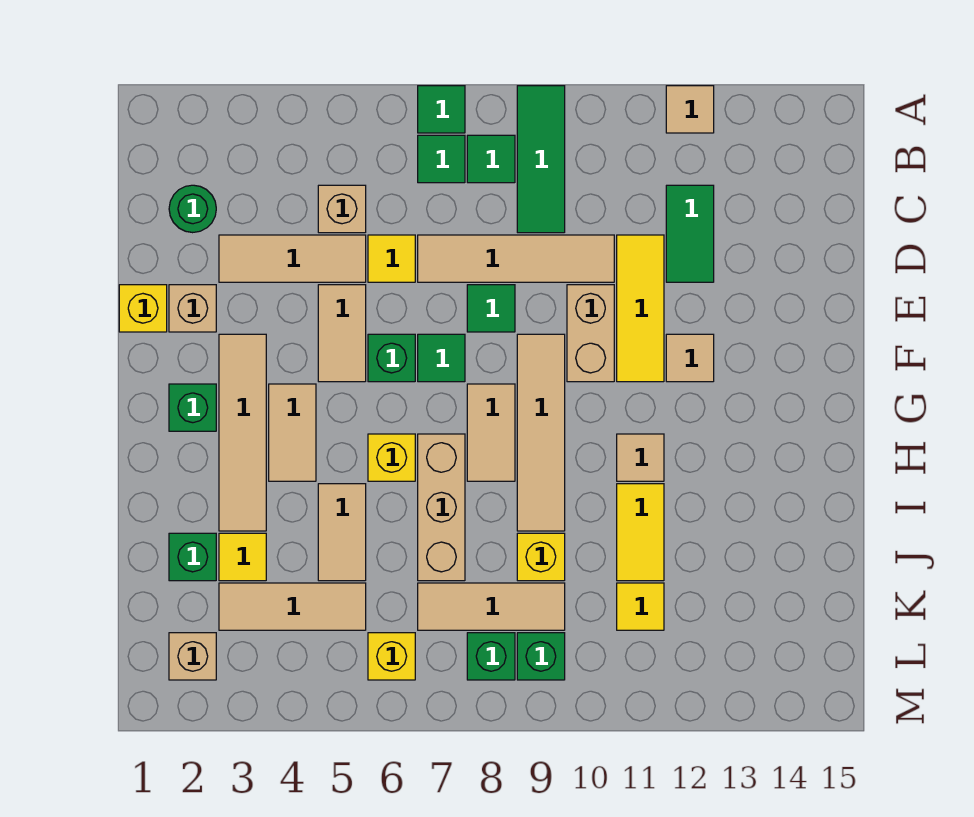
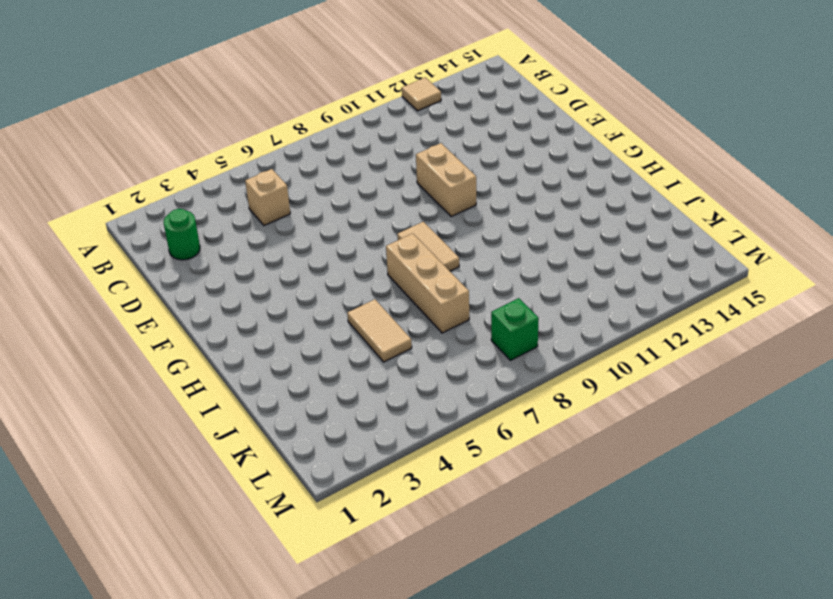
none -> green 1x1 tile [418,86,465,133]
none -> green 1x3 tile [517,86,565,233]
none -> green 1x1 tile [418,135,465,183]
none -> green 1x1 tile [467,135,515,183]

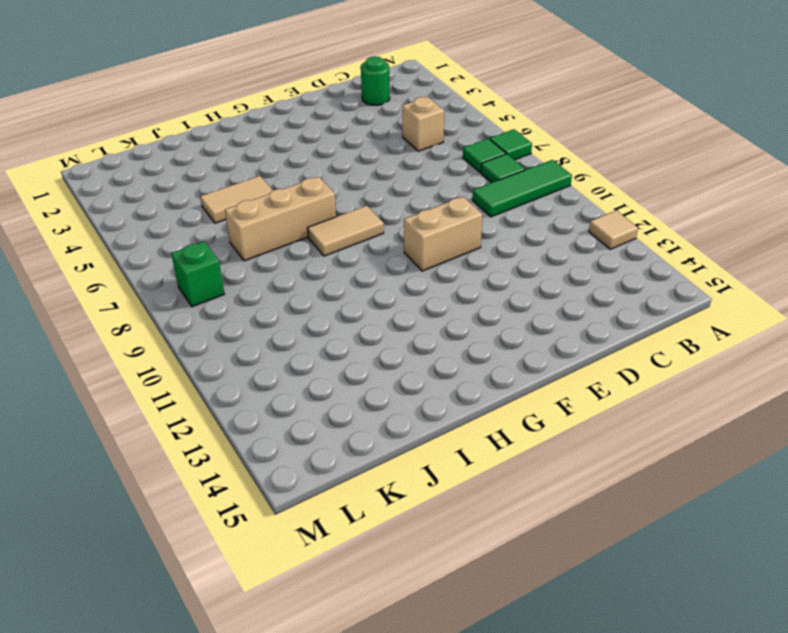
none -> green 1x2 tile [666,185,714,282]
none -> tan 1x3 tile [219,235,366,282]
none -> yellow 1x1 tile [368,235,415,282]
none -> tan 1x4 tile [418,235,614,282]

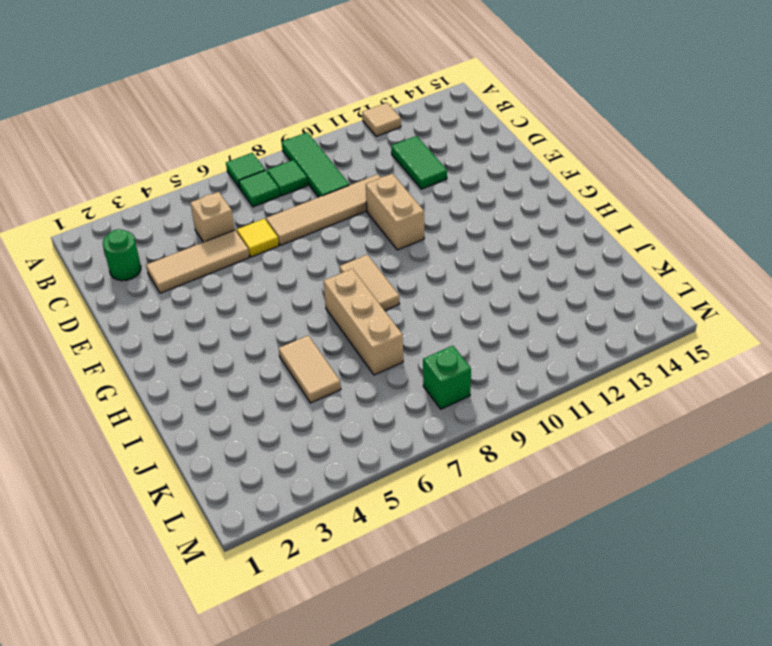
none -> yellow 1x3 tile [617,235,664,382]
none -> yellow 1x1 brick [119,285,167,332]
none -> tan 1x1 brick [169,285,216,332]
none -> tan 1x2 tile [318,285,366,382]

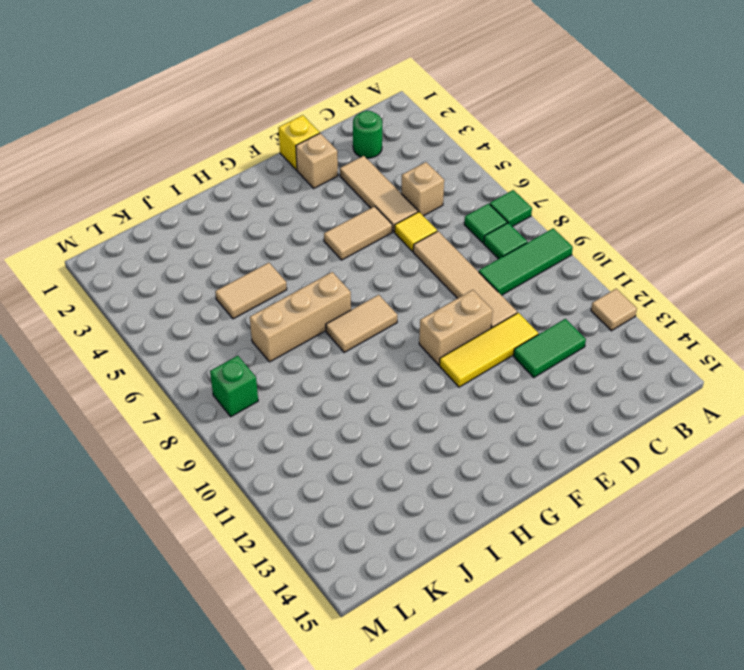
none -> green 1x1 tile [467,285,515,332]
none -> tan 1x4 tile [219,334,266,531]
none -> green 1x1 brick [368,334,415,382]
none -> green 1x1 tile [418,334,465,382]

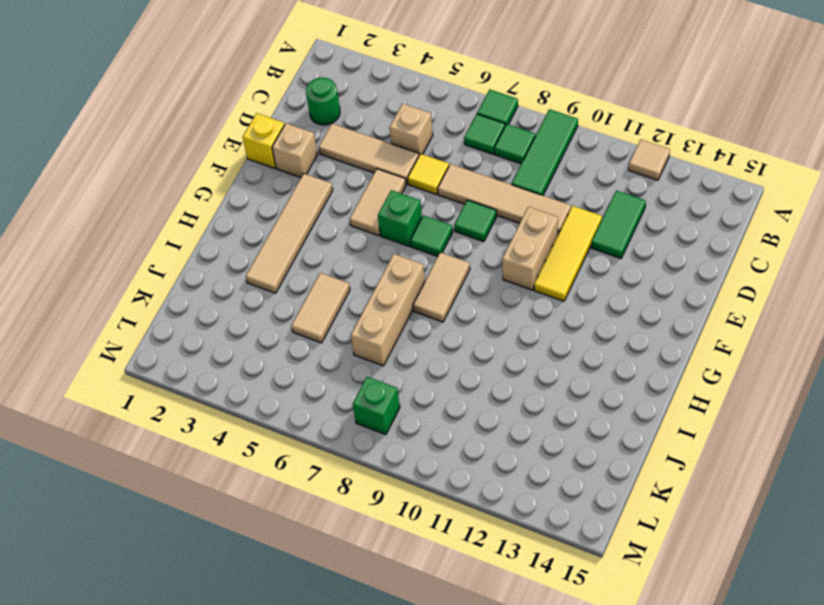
none -> tan 1x4 tile [517,334,565,531]
none -> tan 1x1 tile [666,334,714,382]
none -> green 1x1 brick [169,384,216,431]
none -> tan 1x2 tile [269,384,316,481]

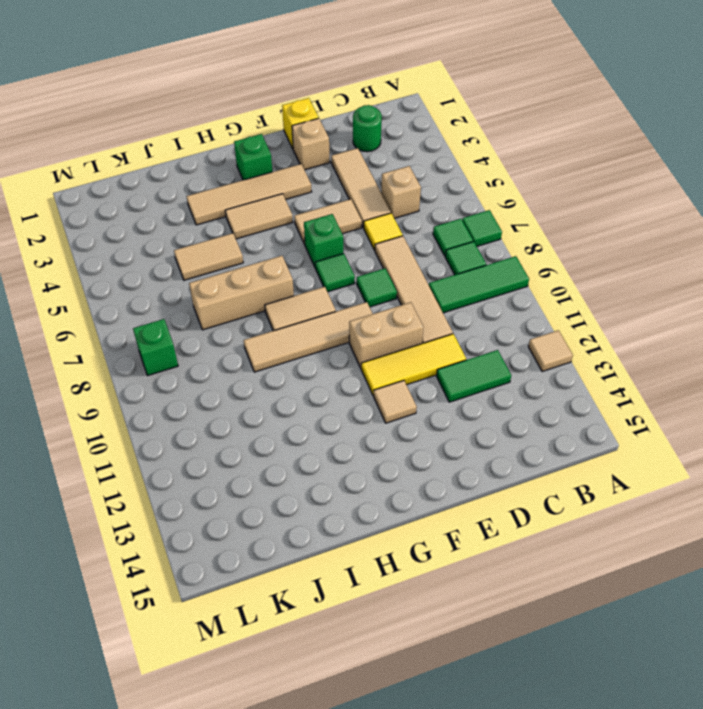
none -> yellow 1x1 brick [368,434,415,481]
none -> tan 1x1 tile [617,434,664,481]
none -> yellow 1x2 tile [617,484,664,581]
none -> green 1x1 brick [169,533,216,581]

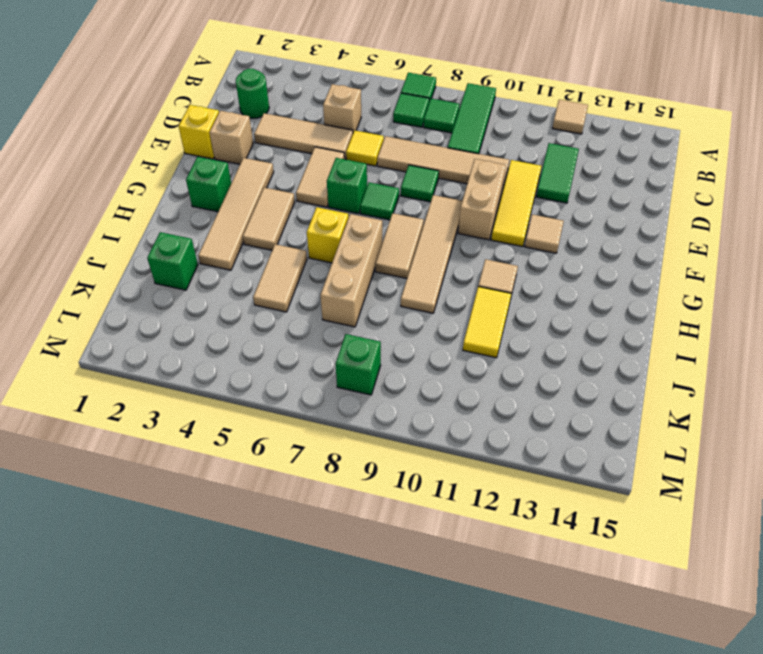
none -> yellow 1x1 tile [219,533,266,581]
none -> yellow 1x1 brick [517,533,565,581]
none -> tan 1x3 tile [219,583,366,630]
none -> tan 1x3 tile [418,583,565,630]

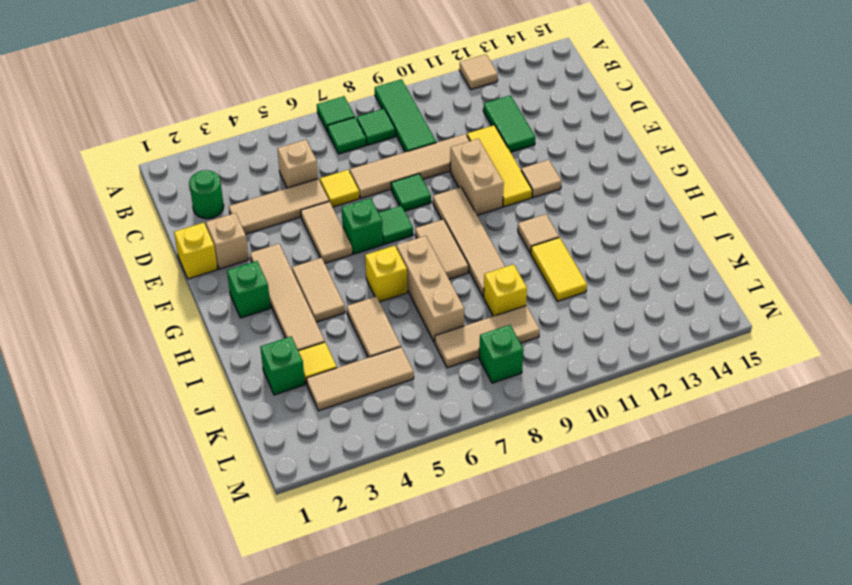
none -> yellow 1x1 tile [617,583,664,630]
none -> tan 1x1 brick [169,633,216,680]
none -> yellow 1x1 brick [368,633,415,680]
none -> green 1x1 brick [517,633,565,680]

